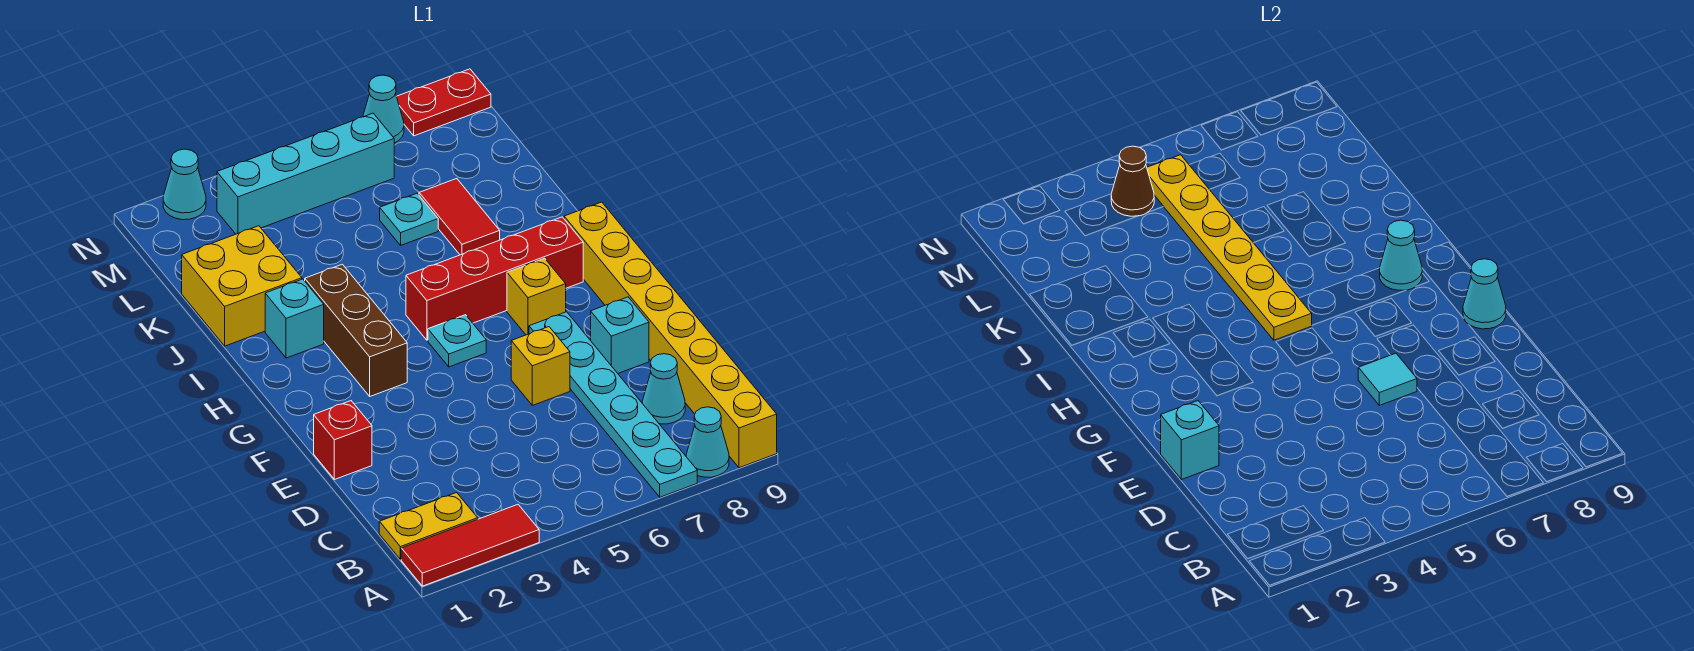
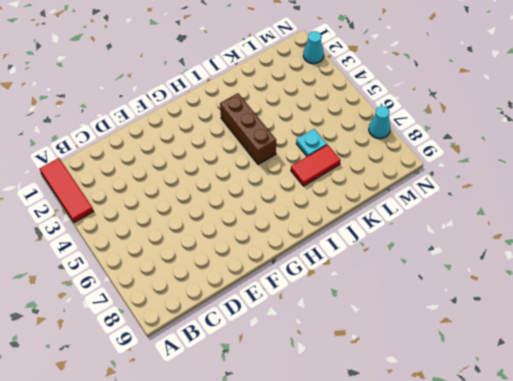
brown 1x3 brick [220,93,276,165] -> brown 1x3 brick turned to [305,264,407,396]
none -> cyan 1x6 plate [529,312,697,497]
none -> cyan 1x1 cone [686,407,729,477]
none -> yellow 1x8 brick [564,202,777,468]

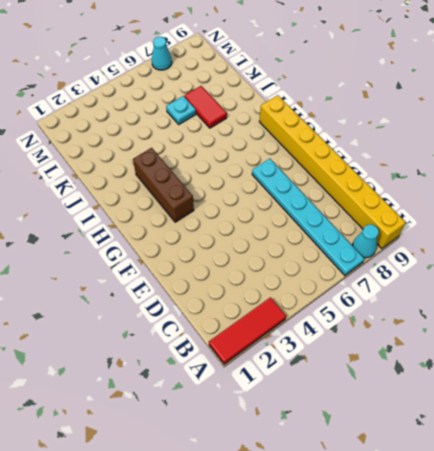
none -> yellow 1x2 plate [379,493,478,559]
none -> cyan 1x1 cone [642,354,685,424]
none -> red 1x1 brick [314,401,372,480]

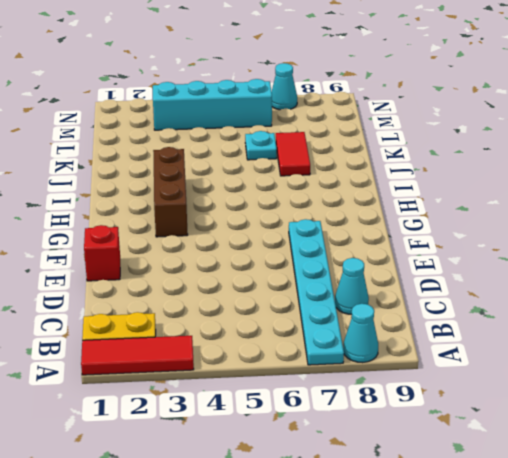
none -> yellow 1x8 brick [564,202,777,468]
none -> yellow 1x1 brick [511,327,570,405]
none -> cyan 1x1 brick [591,297,649,373]

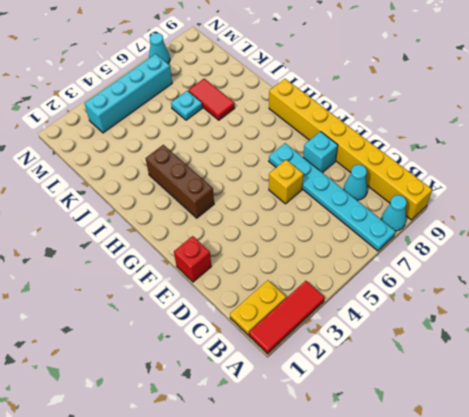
none -> cyan 1x1 plate [428,315,486,367]
none -> yellow 1x1 brick [507,258,566,335]
none -> red 1x4 brick [406,217,583,340]

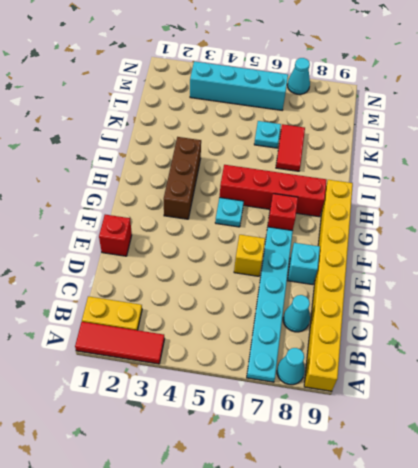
red 1x1 brick [268,194,298,231] -> yellow 1x1 brick [507,258,566,335]
none -> cyan 1x1 brick [265,279,324,358]
none -> yellow 2x2 brick [182,226,302,346]
none -> cyan 1x1 cone [163,149,206,220]

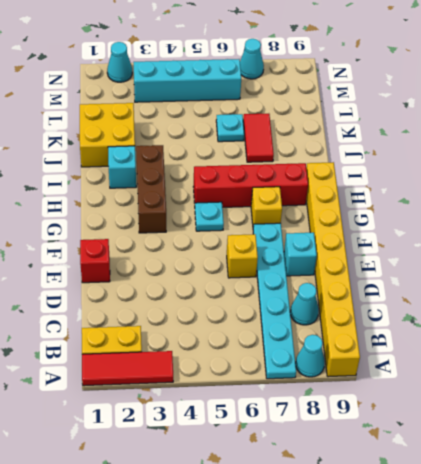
none -> red 1x2 plate [397,69,491,136]
none -> cyan 1x1 brick [1161,401,1219,480]
none -> cyan 1x1 tile [1358,353,1417,405]

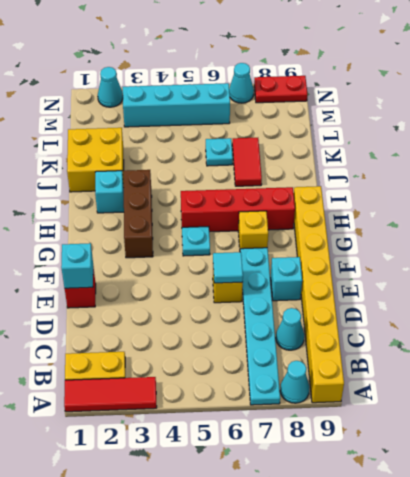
none -> cyan 1x1 cone [1463,259,1506,329]
none -> yellow 1x6 plate [1147,155,1312,340]
none -> cyan 1x1 cone [1380,220,1422,290]

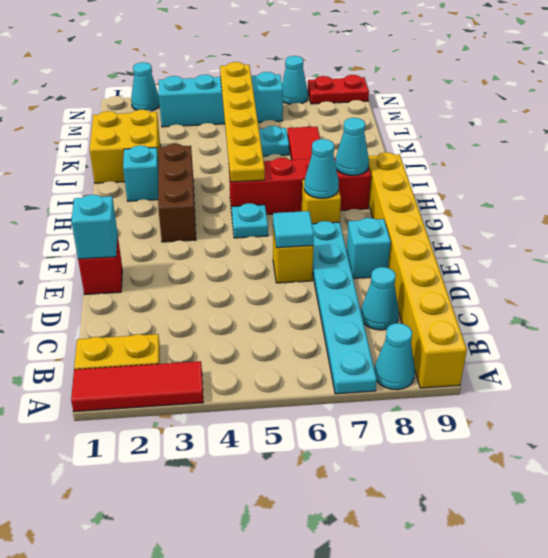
cyan 1x1 cone [304,139,339,198] -> cyan 1x1 cone moved to [1463,259,1506,329]
none -> brown 1x1 cone [1111,146,1154,216]

